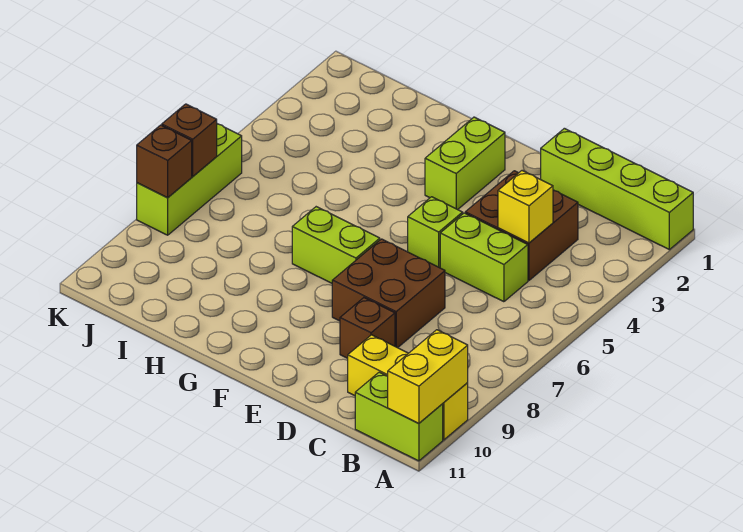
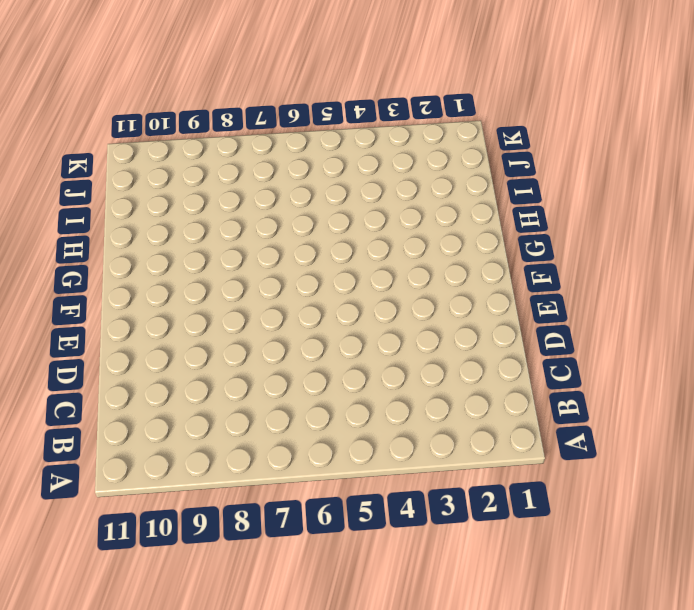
none -> lime 1x4 brick [541,128,693,250]
none -> yellow 1x3 brick [348,335,468,440]
none -> lime 1x2 brick [355,372,443,461]

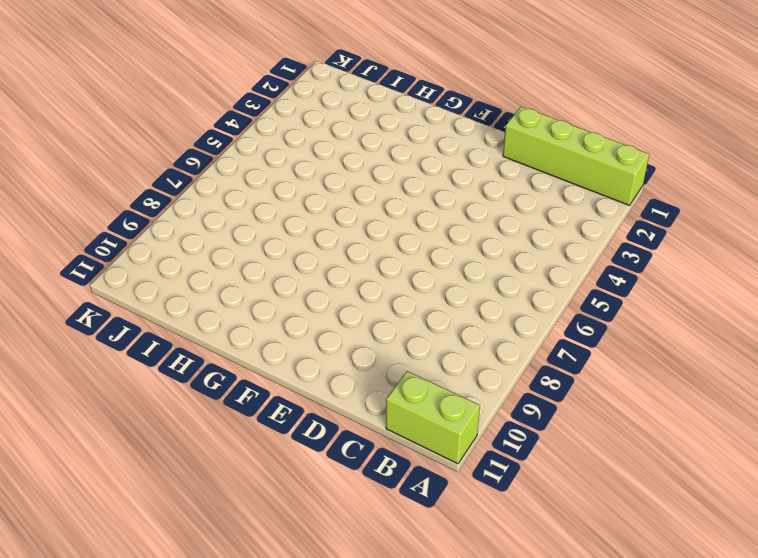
none -> yellow 1x3 brick [348,335,468,440]
none -> brown 2x2 brick [465,171,578,280]
none -> lime 1x2 brick [440,213,528,302]

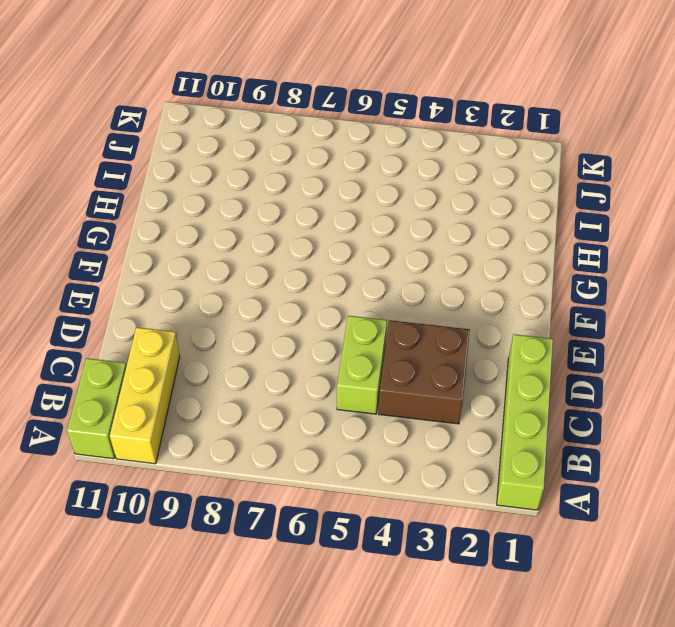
none -> brown 2x2 brick [332,239,445,348]
none -> brown 1x1 brick [340,298,395,358]
none -> lime 1x1 brick [408,197,463,268]

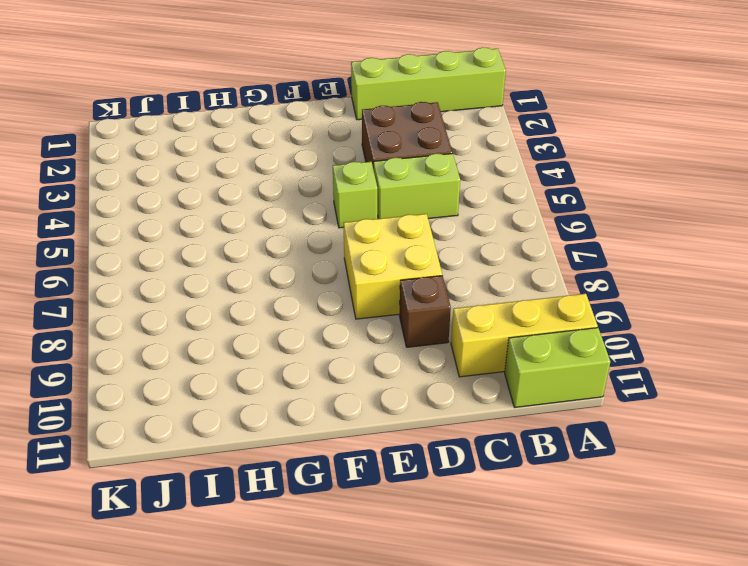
yellow 2x2 brick [344,214,442,319] -> brown 2x2 brick [332,239,445,348]
none -> lime 1x2 brick [425,117,505,210]
none -> lime 1x2 brick [292,207,380,283]
none -> lime 1x3 brick [137,124,242,235]

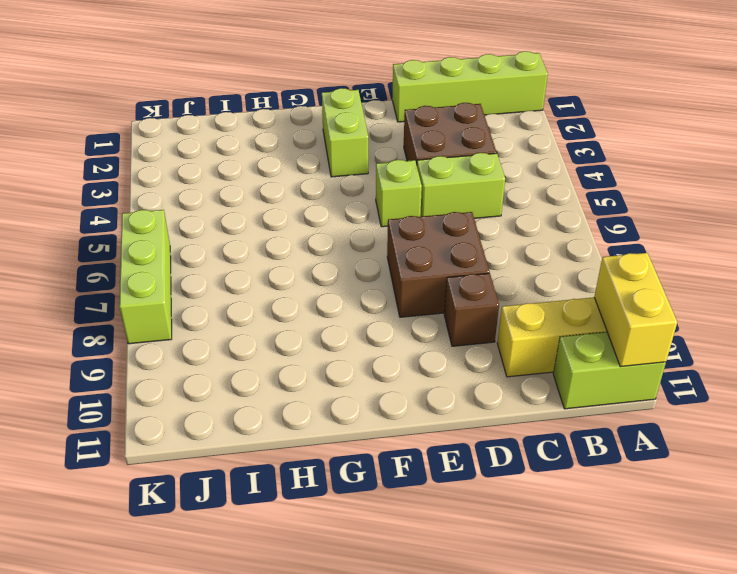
none -> lime 1x2 brick [292,207,380,283]
none -> yellow 1x1 brick [498,171,553,243]
none -> brown 1x1 brick [162,104,217,176]

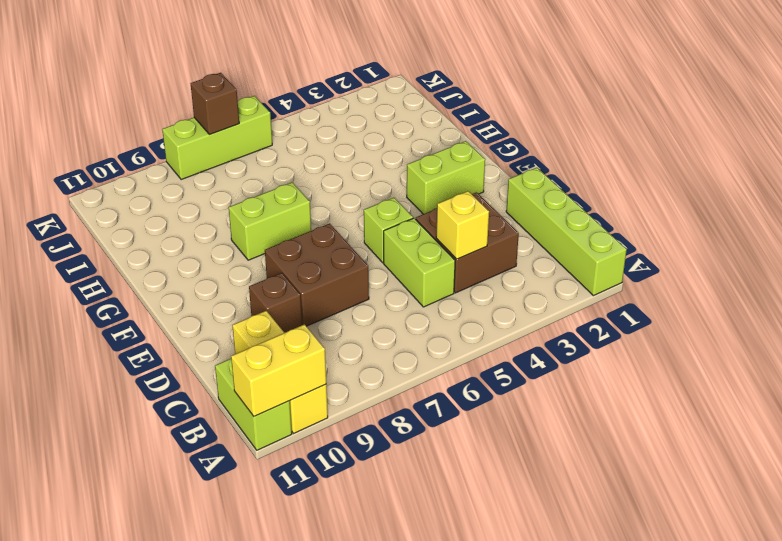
lime 1x2 brick [229,182,311,260] -> lime 1x2 brick turned to [292,207,380,283]
none -> brown 1x1 brick [137,125,192,198]

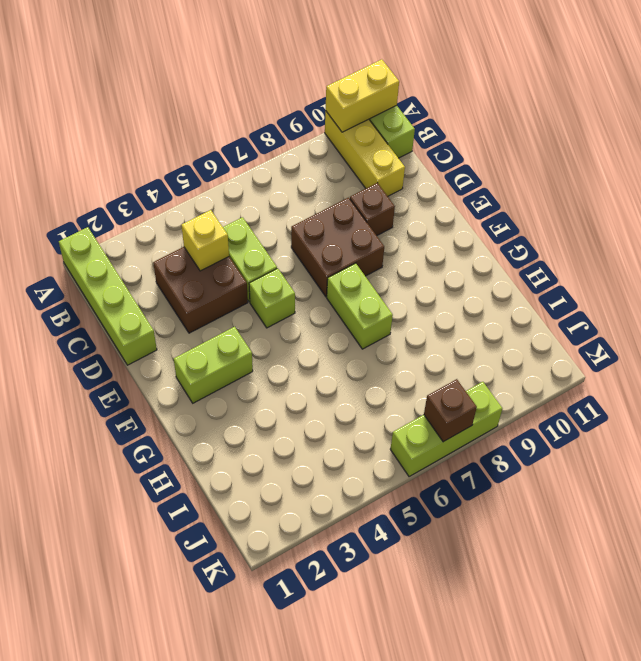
none -> brown 1x1 brick [137,125,192,198]

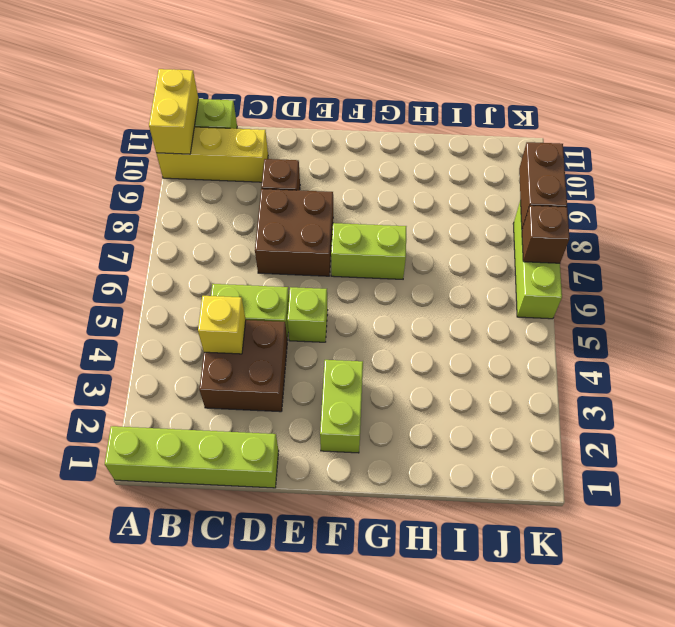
brown 1x2 brick [519,142,567,229] -> brown 1x1 brick [137,125,192,198]

